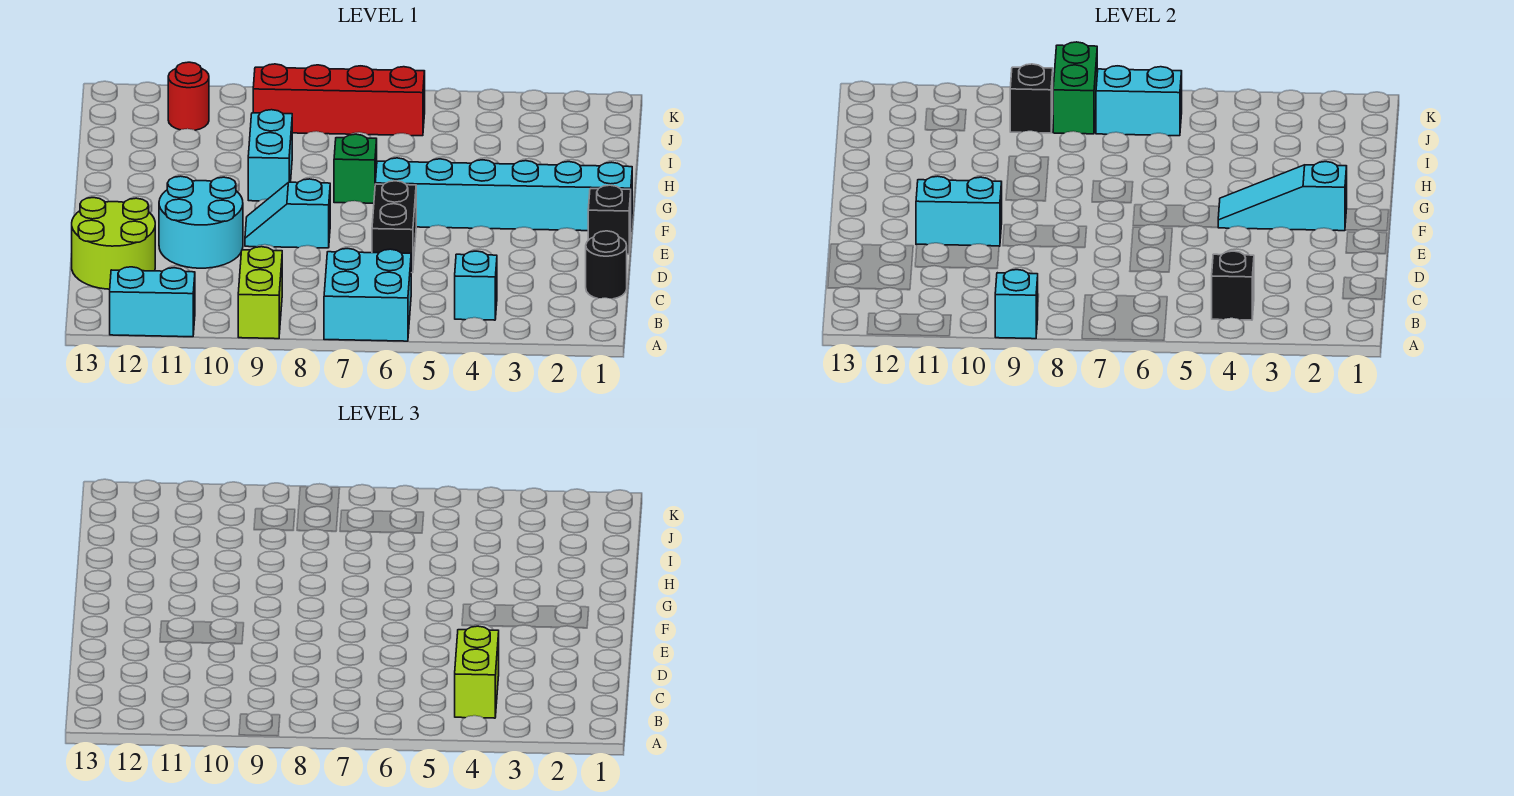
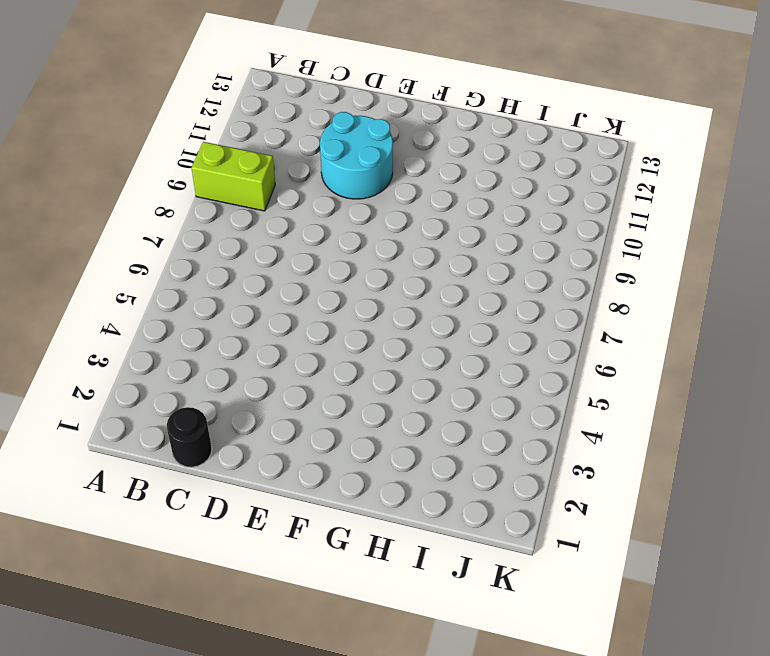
none -> cyan 2x2 brick [324,249,411,341]
none -> cyan 1x2 brick [110,267,195,337]
none -> cyan 1x1 brick [455,251,497,320]

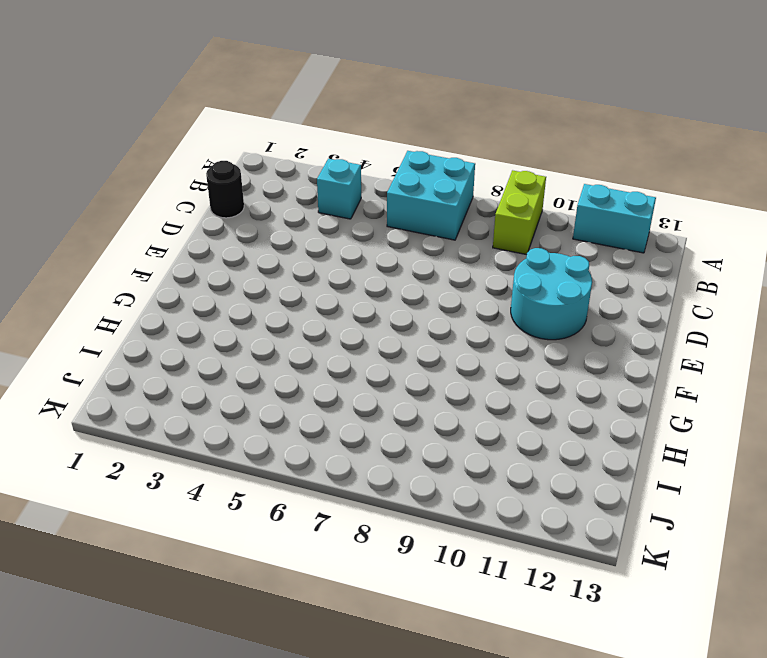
none -> lime 2x2 round brick [72,198,155,289]
none -> black 1x2 brick [372,181,416,273]
none -> black 1x1 brick [588,185,631,254]

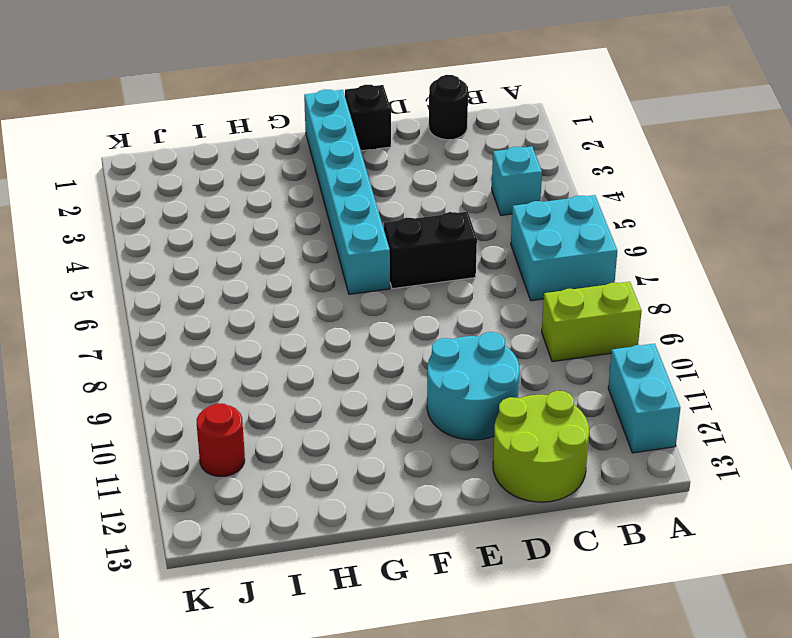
none -> cyan 1x2 slope [245,179,330,248]
none -> green 1x1 brick [334,134,377,203]
none -> cyan 1x2 brick [248,110,292,201]

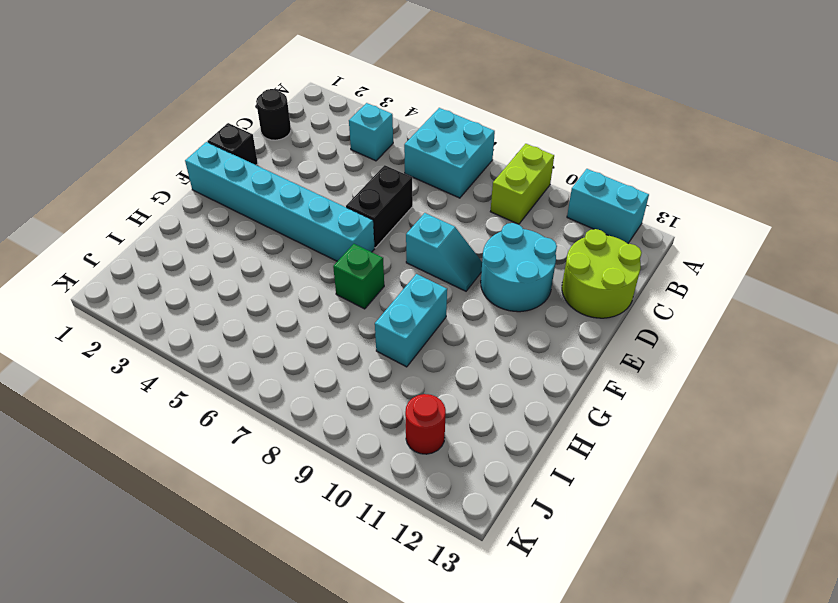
none -> red 1x4 brick [253,64,425,136]
none -> cyan 1x1 brick [995,270,1038,339]
none -> black 1x1 brick [1212,251,1254,320]

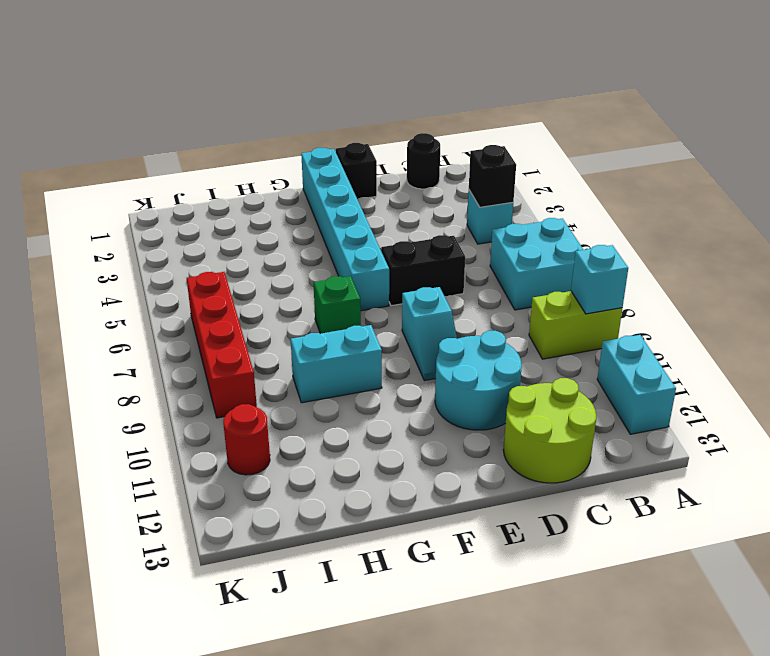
none -> cyan 1x2 brick [916,176,1002,246]
none -> cyan 1x3 slope [1218,162,1347,231]
none -> cyan 1x2 brick [1096,66,1182,136]

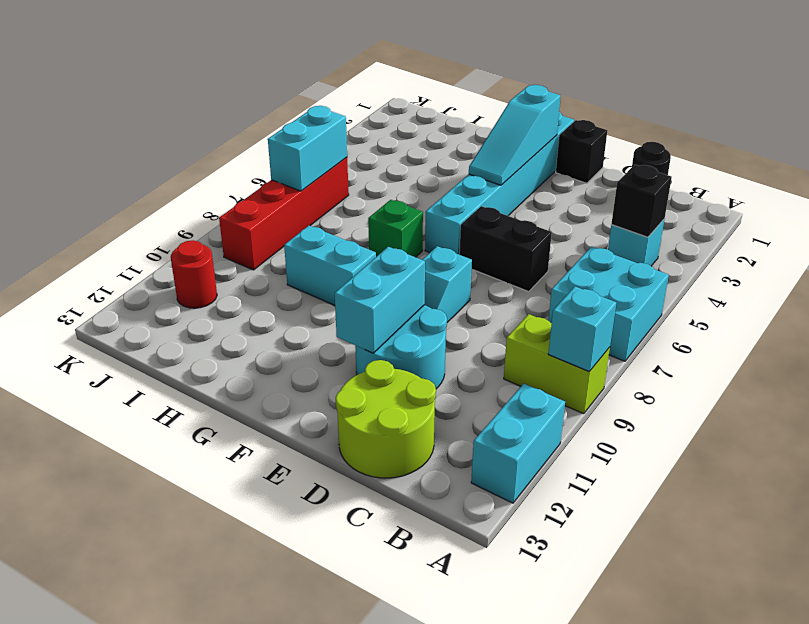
none -> green 1x2 brick [1053,42,1097,134]
none -> black 1x1 brick [1010,64,1053,133]
none -> lime 1x2 brick [455,626,499,718]

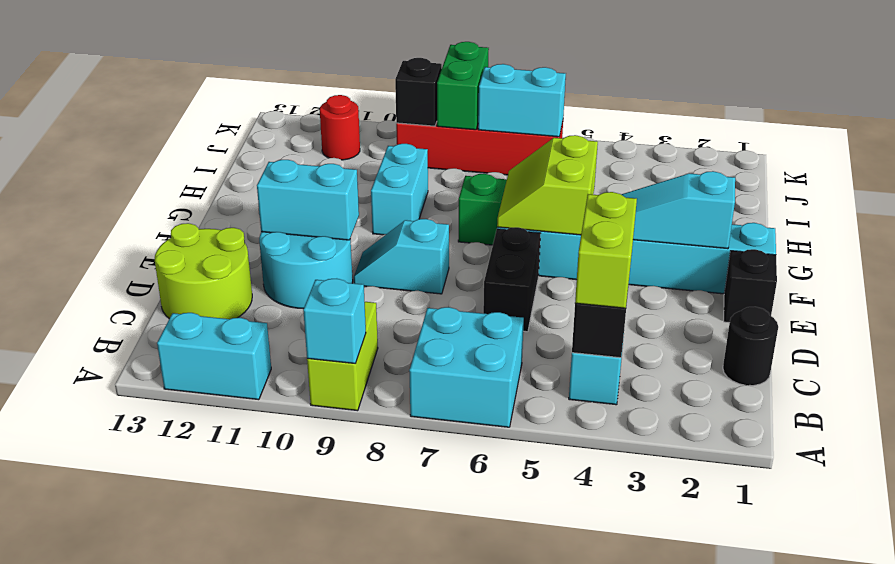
lime 2x2 slope [497,135,598,235] -> none

